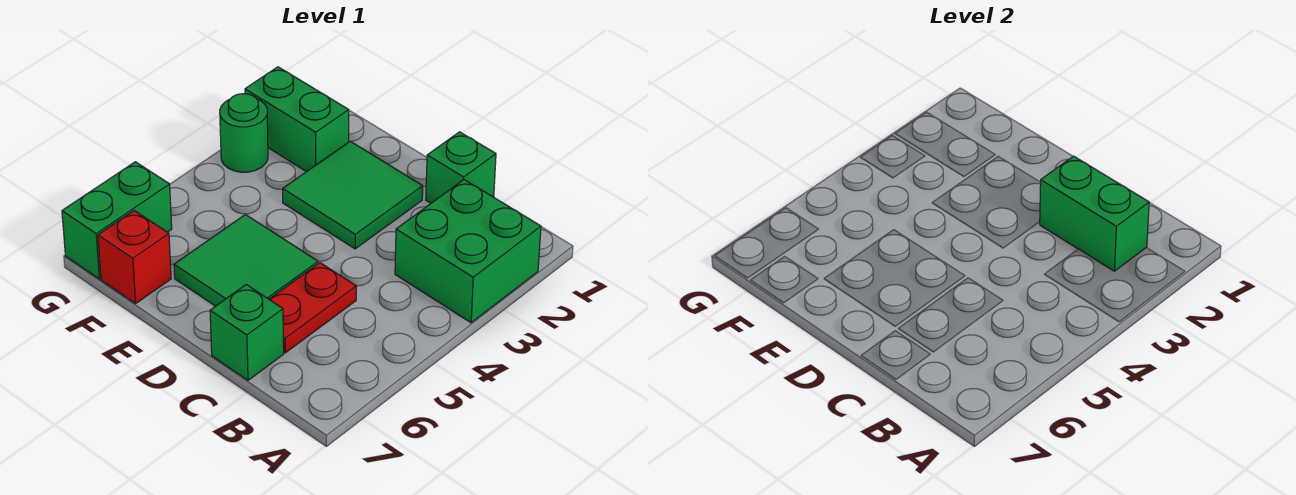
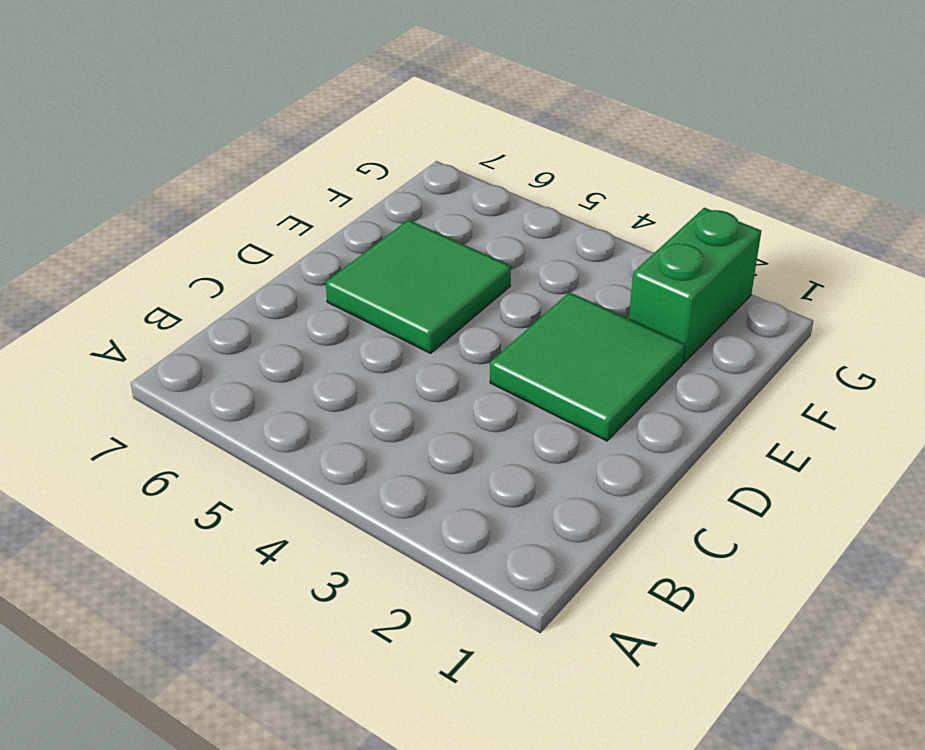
none -> green 2x2 brick [395,180,541,323]
none -> green 1x1 brick [426,132,496,203]

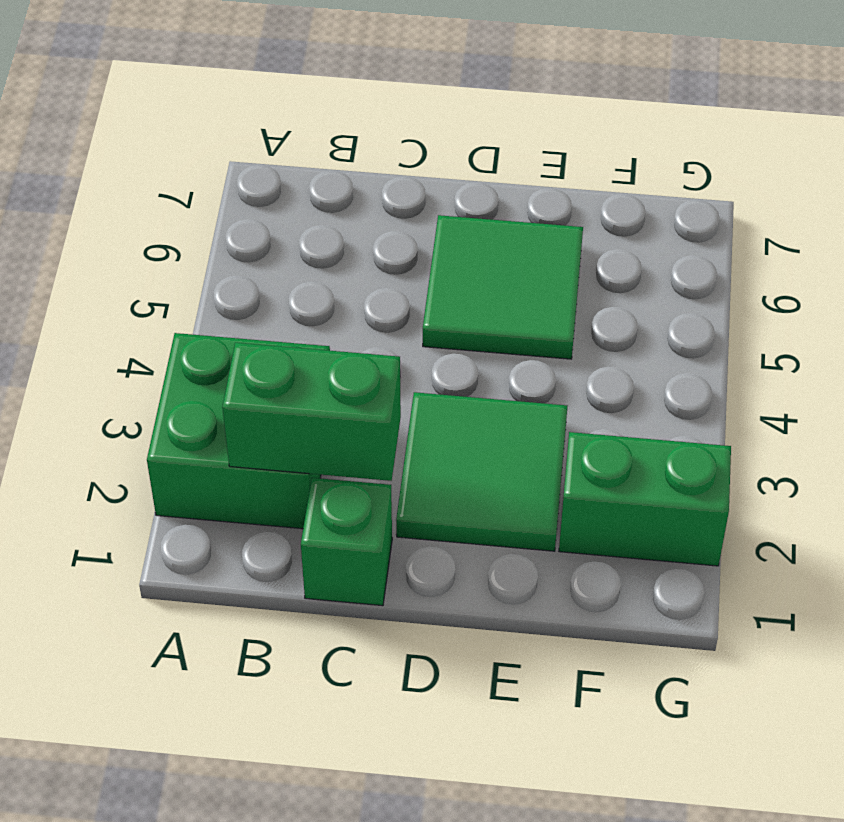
none -> red 1x2 plate [269,263,356,353]
none -> green 1x1 brick [210,285,284,380]

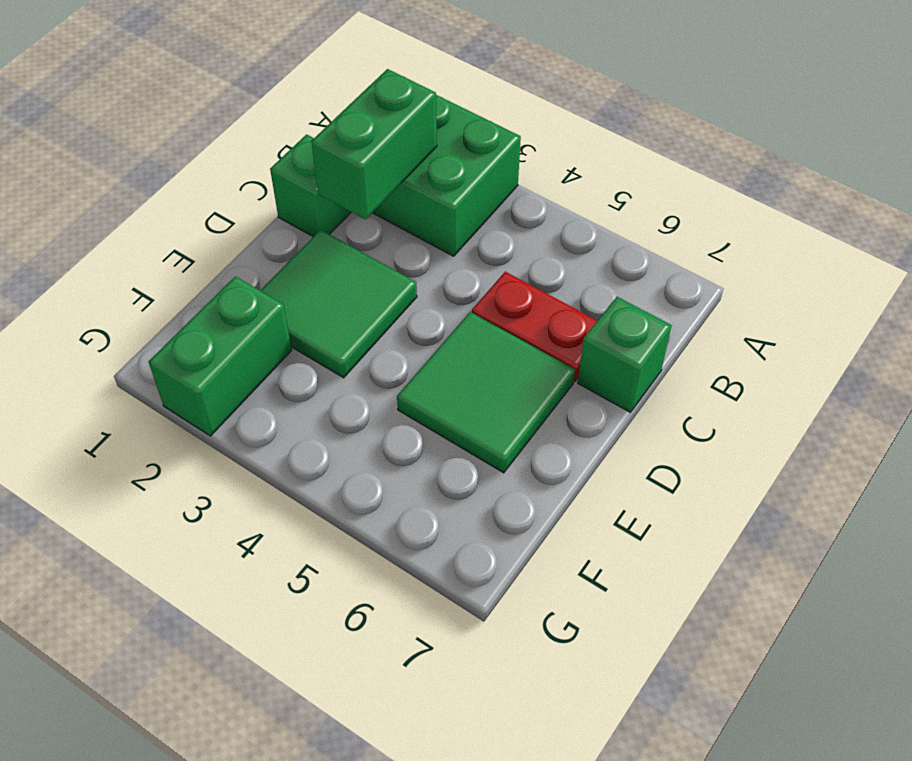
none -> red 1x1 brick [98,211,171,304]
none -> green 1x1 round brick [220,94,268,172]

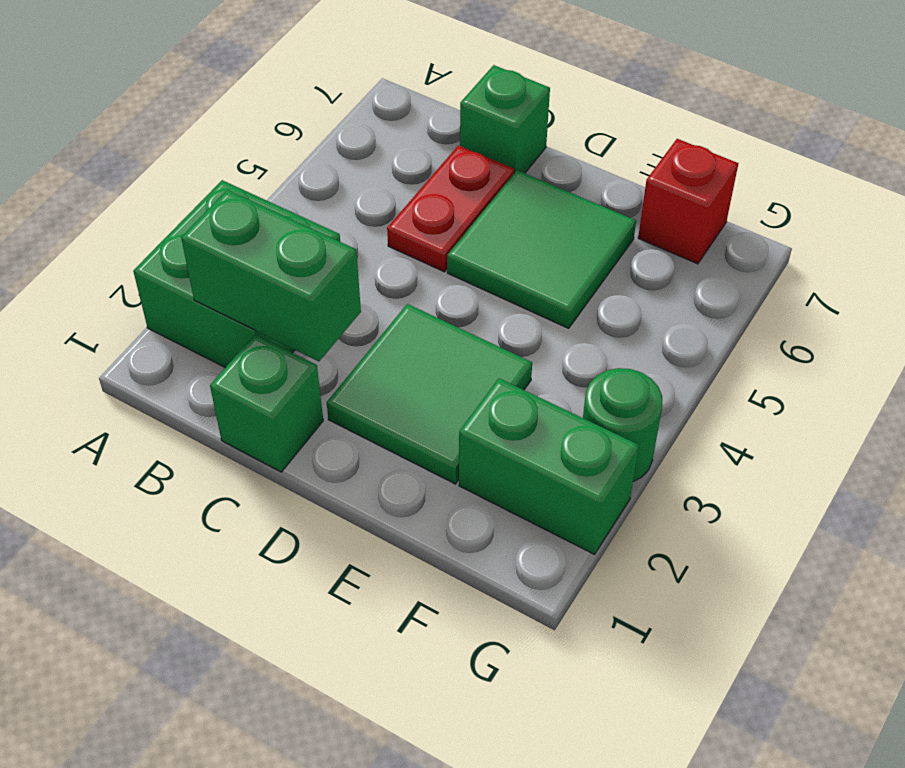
none -> green 1x2 brick [62,162,172,279]

